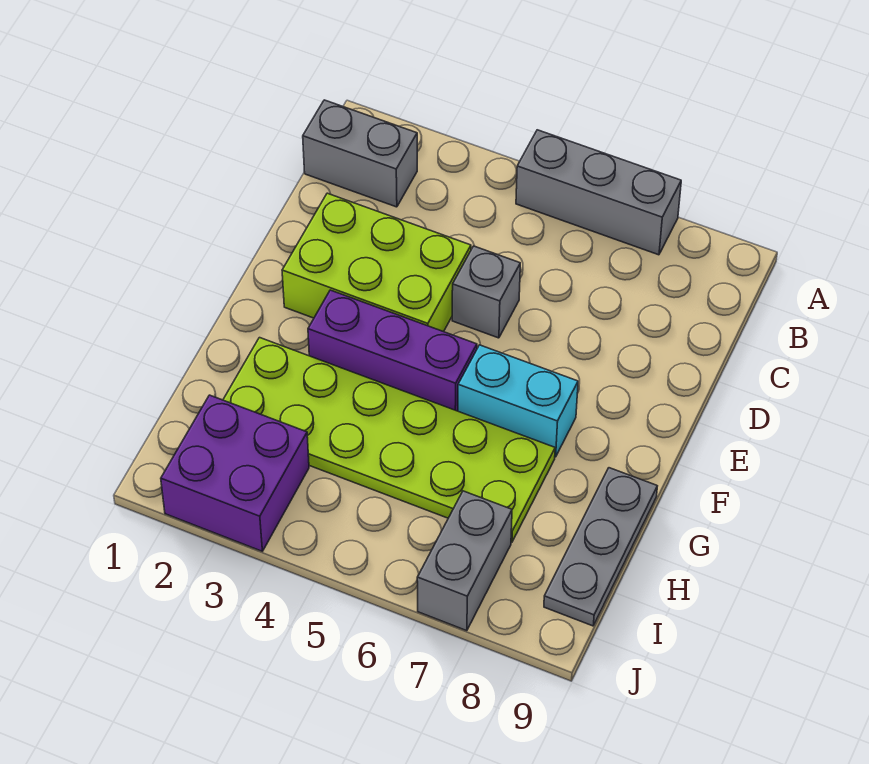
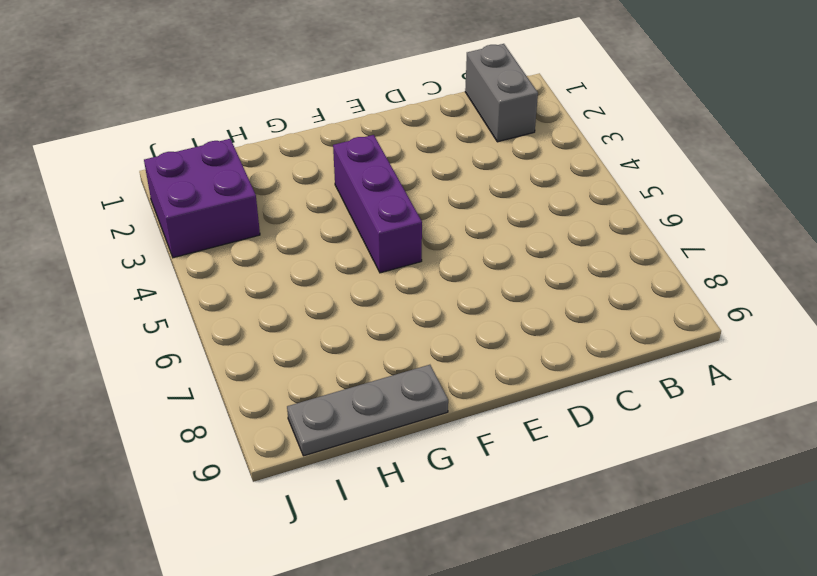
none -> grey 1x3 brick [516,130,681,255]
none -> lime 2x3 brick [282,193,471,332]

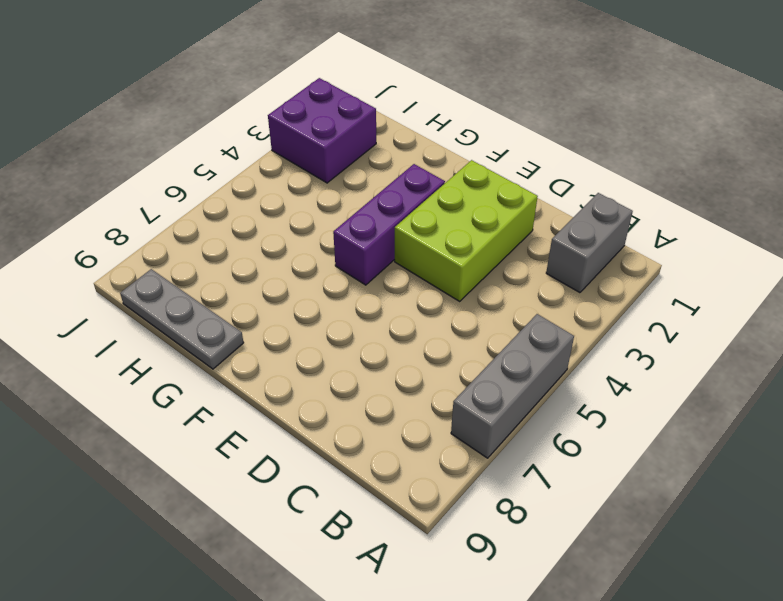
none -> grey 1x1 brick [452,246,520,338]
none -> cyan 1x2 brick [458,345,578,457]

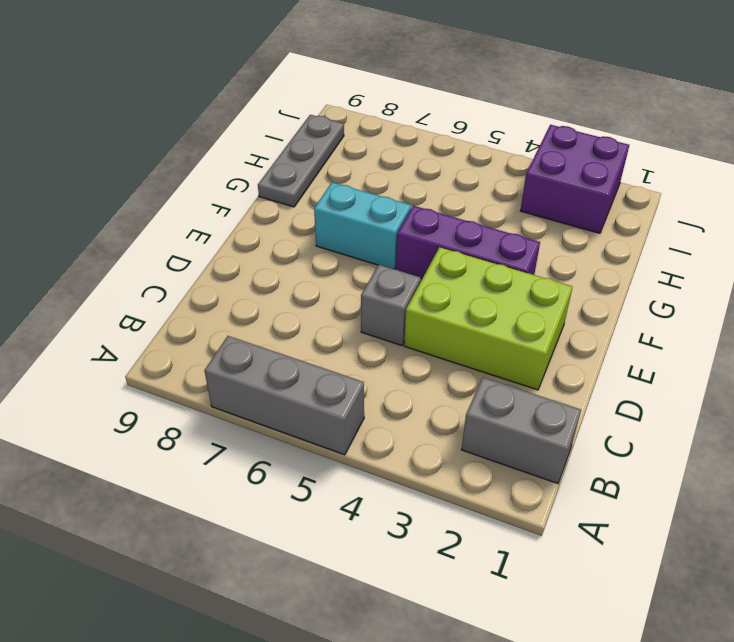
none -> lime 2x6 plate [223,338,555,542]
none -> grey 1x2 brick [417,491,512,631]

